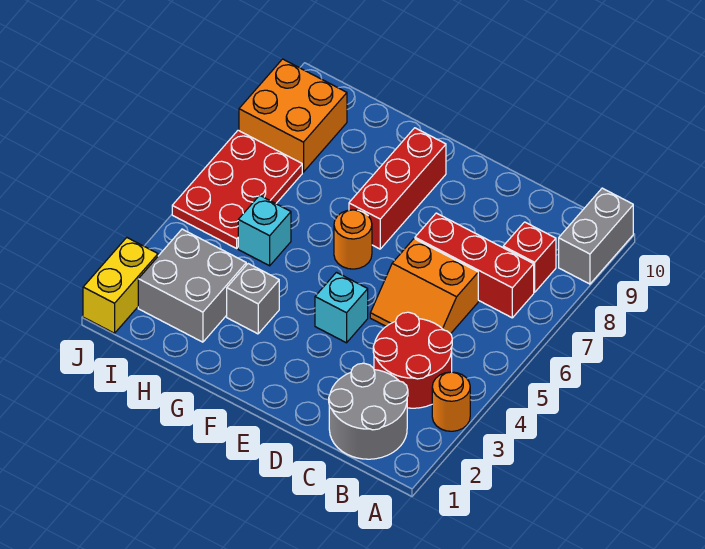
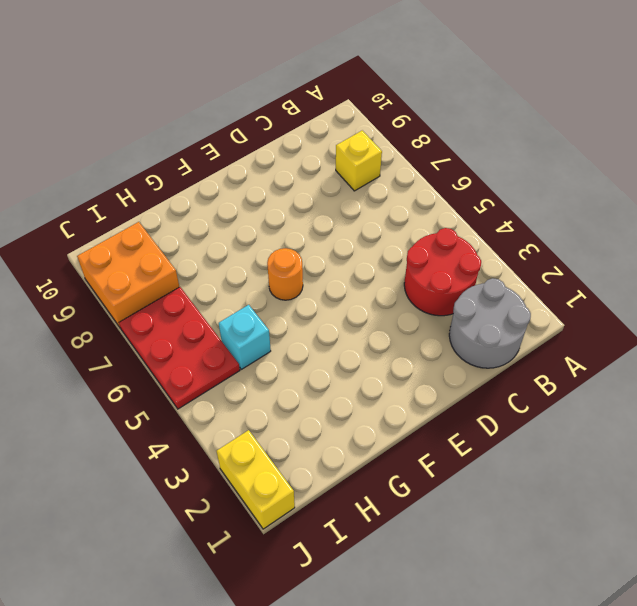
yellow 1x1 brick [336,131,382,191] -> red 1x1 brick [503,222,556,292]
none -> orange 1x1 round brick [432,372,470,431]
none -> grey 1x2 brick [559,188,633,284]
none -> red 1x3 brick [415,213,534,318]

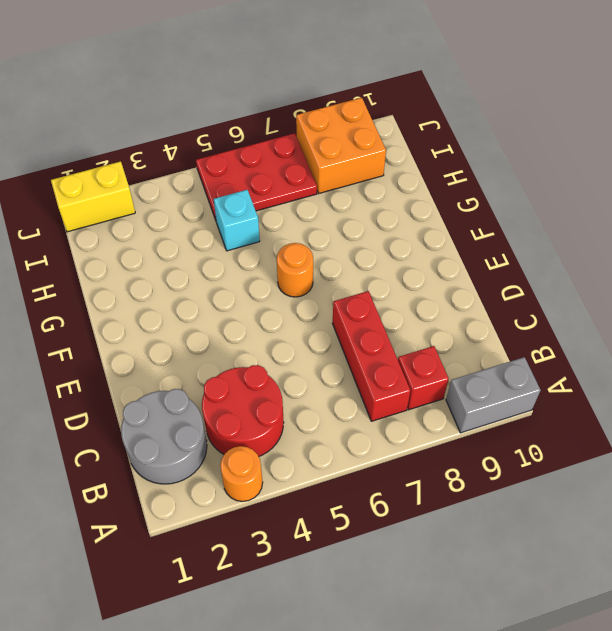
none -> orange 2x2 slope [370,239,478,334]
none -> cyan 1x1 brick [315,272,368,343]
none -> red 1x3 brick [349,128,446,249]

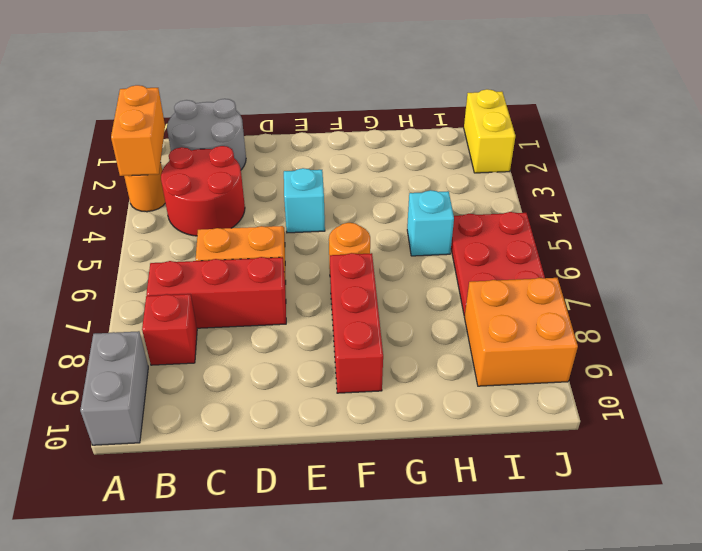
orange 1x2 brick [111,85,165,176] -> none
none -> grey 1x1 brick [227,264,279,334]
none -> grey 2x2 brick [138,229,246,342]

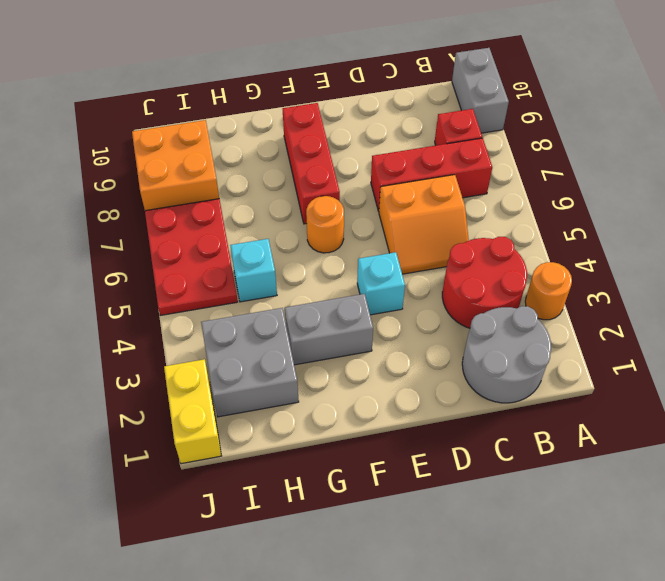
grey 1x2 brick [285,294,373,365] -> grey 1x1 brick [227,264,279,334]

